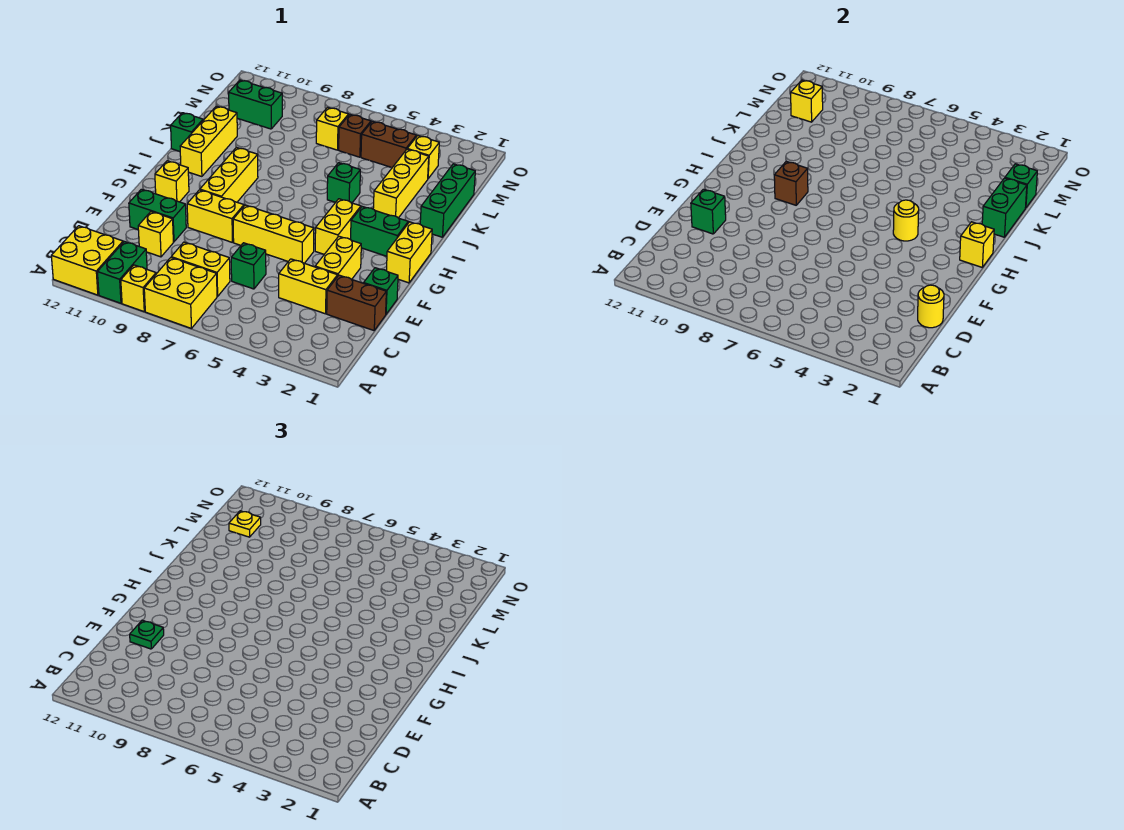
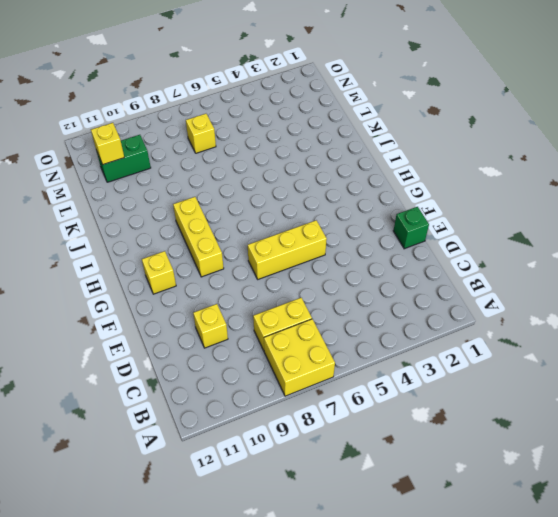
none -> yellow 1x1 brick [121,265,156,312]
none -> green 1x2 brick [98,241,147,303]
none -> yellow 2x2 brick [51,226,123,295]
none -> brown 1x2 brick [327,275,386,330]

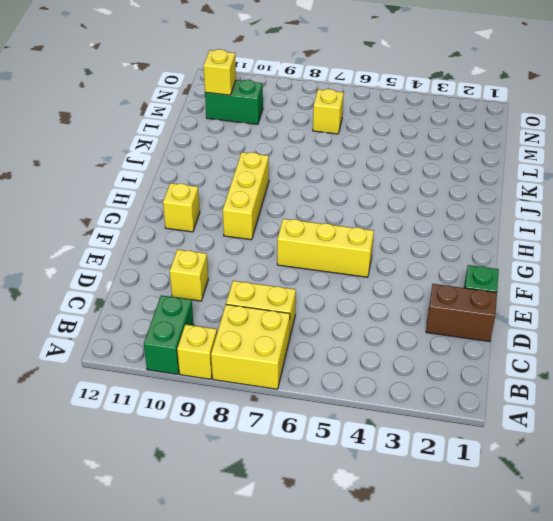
none -> yellow 2x2 brick [51,226,123,295]
none -> yellow 1x2 brick [279,259,338,314]
none -> green 1x1 brick [231,243,266,289]
none -> yellow 1x2 brick [315,236,361,279]

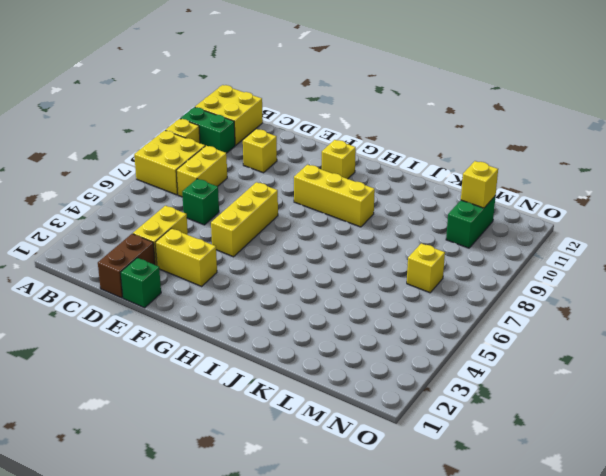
none -> green 1x2 brick [129,189,186,242]
none -> yellow 1x2 brick [187,190,244,242]
none -> yellow 1x2 brick [386,222,432,283]
none -> yellow 1x2 brick [315,199,361,254]

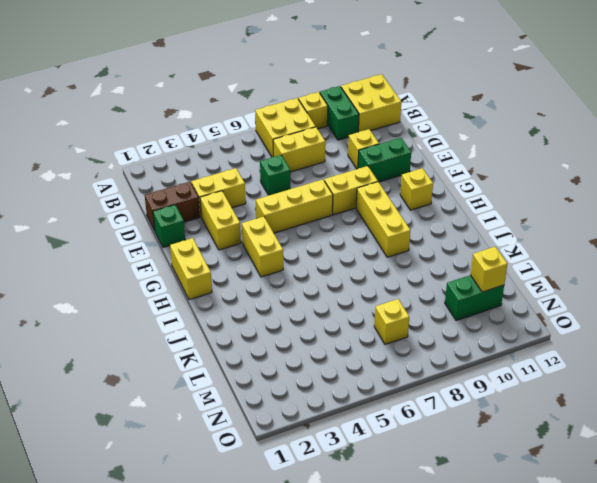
none -> green 1x2 brick [351,206,408,256]
none -> yellow 1x3 brick [180,106,237,176]
none -> green 1x3 brick [420,164,475,237]
none -> yellow 1x3 brick [373,149,429,218]

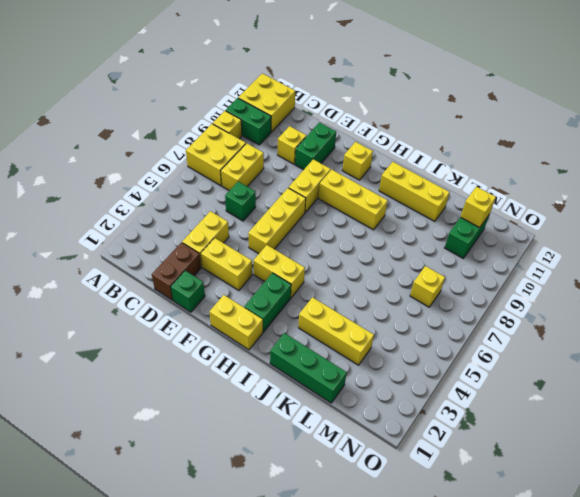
none -> green 1x1 brick [327,163,360,203]
none -> green 1x1 brick [171,113,203,152]
none -> yellow 1x1 brick [408,136,439,179]
none -> brown 1x2 brick [361,121,416,167]

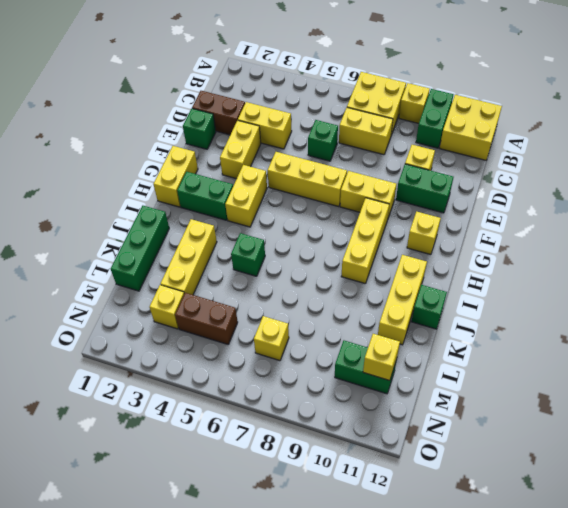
none -> brown 1x1 brick [339,115,371,157]
none -> yellow 1x1 round brick [918,285,944,328]
none -> green 1x1 brick [691,189,726,234]
none -> yellow 1x1 brick [960,222,994,267]

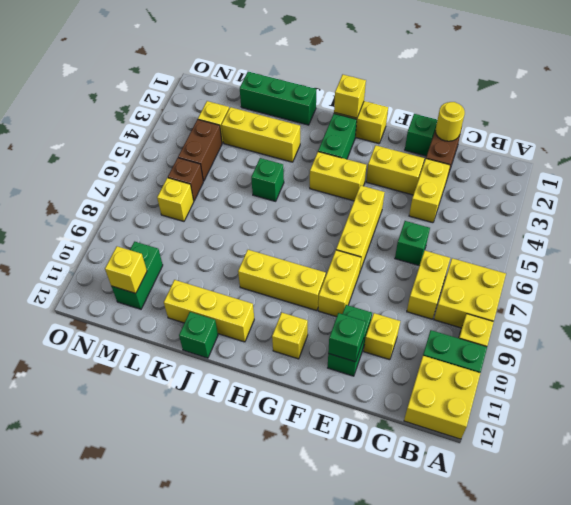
none -> yellow 1x1 round brick [893,200,919,241]
none -> brown 1x1 brick [774,161,808,205]
none -> green 1x2 brick [982,178,1027,237]
none -> green 1x1 brick [1005,164,1037,208]

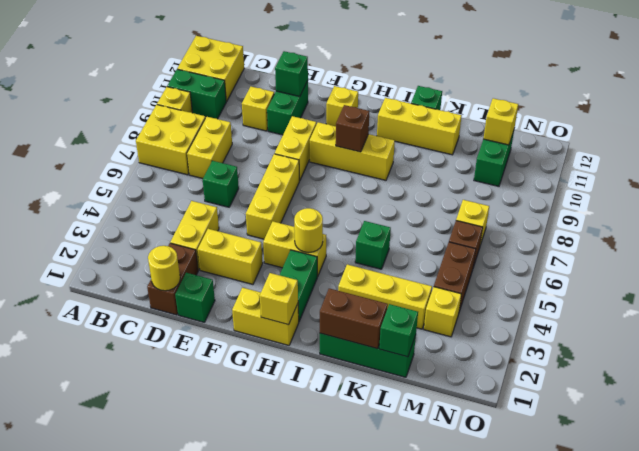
brown 1x2 brick [320,288,388,349] -> green 1x2 brick [982,178,1027,237]
none -> green 1x1 plate [130,620,164,649]
none -> yellow 1x1 plate [229,511,261,537]

